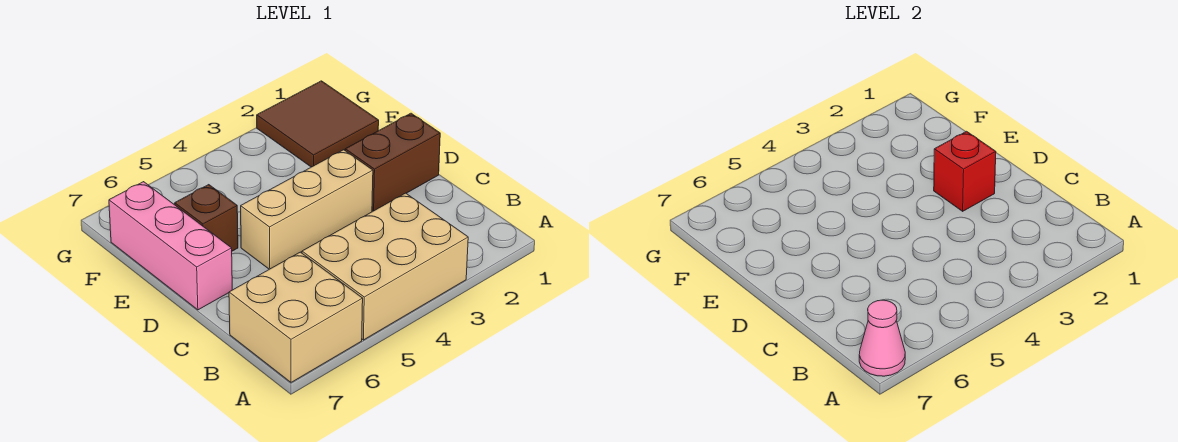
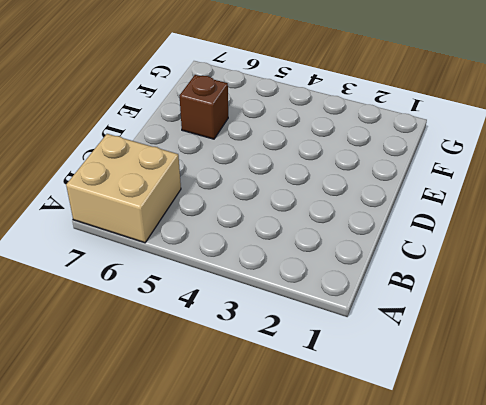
none -> tan 2x3 brick [302,193,468,340]
none -> brown 1x2 brick [345,113,440,211]

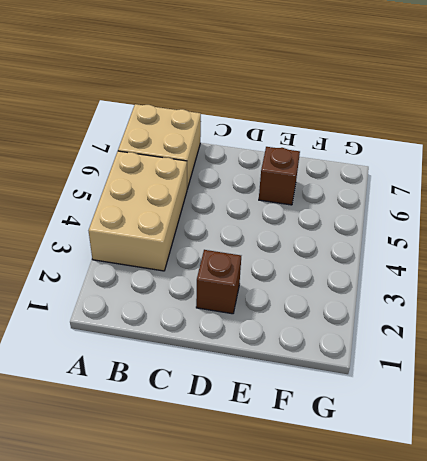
brown 1x1 brick [196,250,241,314] -> brown 1x2 brick [345,113,440,211]
none -> tan 1x3 brick [241,150,373,269]
none -> pink 1x3 brick [109,182,232,310]

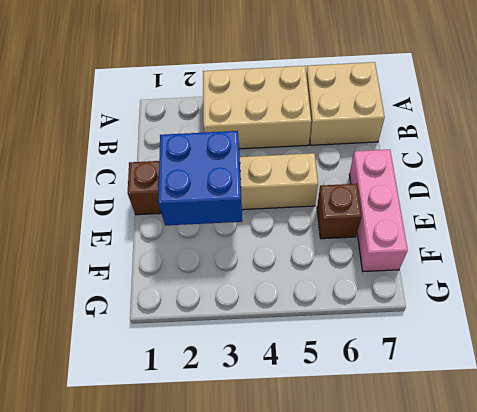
blue 2x2 brick [158,131,242,225] -> red 1x1 brick [934,131,996,211]
none -> brown 2x2 tile [257,81,379,167]
none -> pink 1x1 cone [859,300,905,376]

